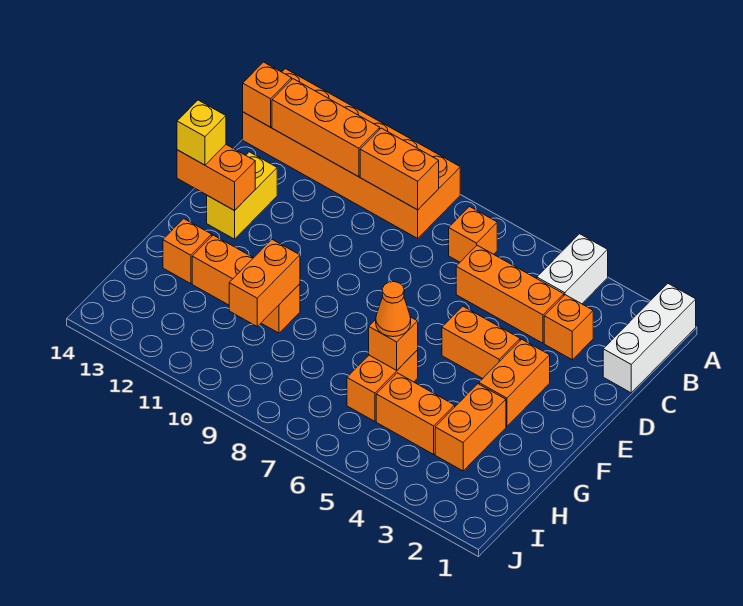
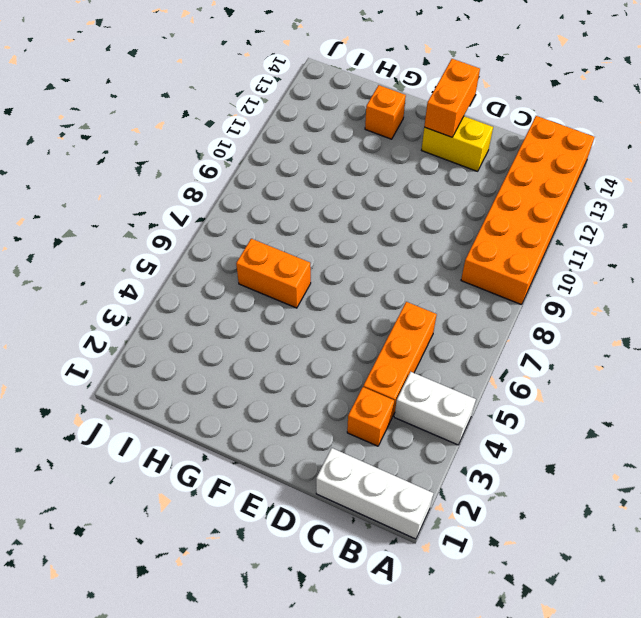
none -> orange 1x1 brick [449,207,497,262]
none -> orange 1x2 brick [479,339,550,427]
none -> orange 1x2 brick [442,306,520,379]

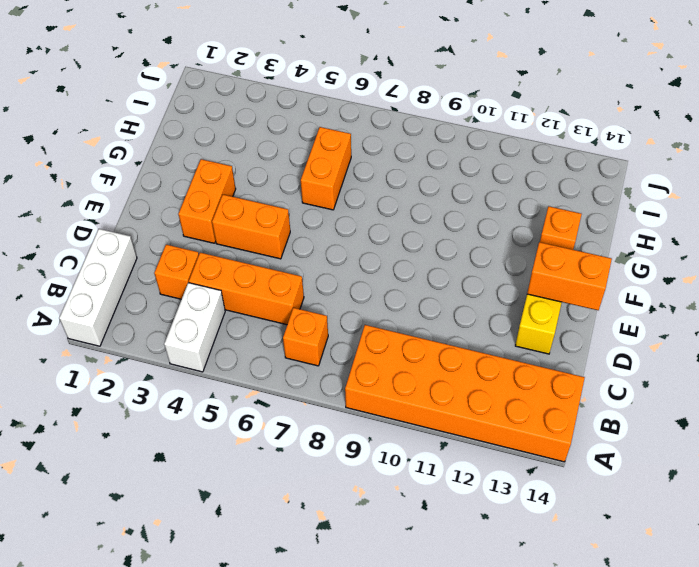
none -> orange 1x2 brick [435,384,506,471]
none -> orange 1x3 brick [192,235,300,333]
none -> orange 1x2 brick [376,373,455,454]

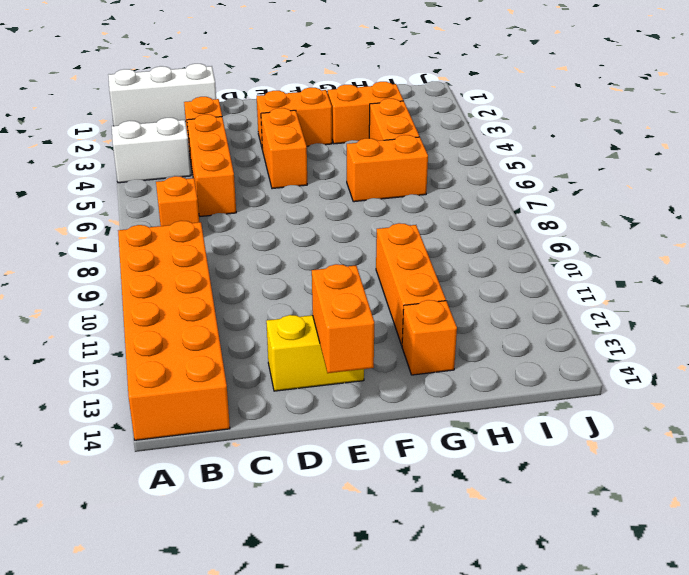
none -> orange 1x2 brick [360,128,439,210]
none -> orange 1x3 brick [272,79,380,177]
none -> orange 1x1 brick [243,62,292,127]

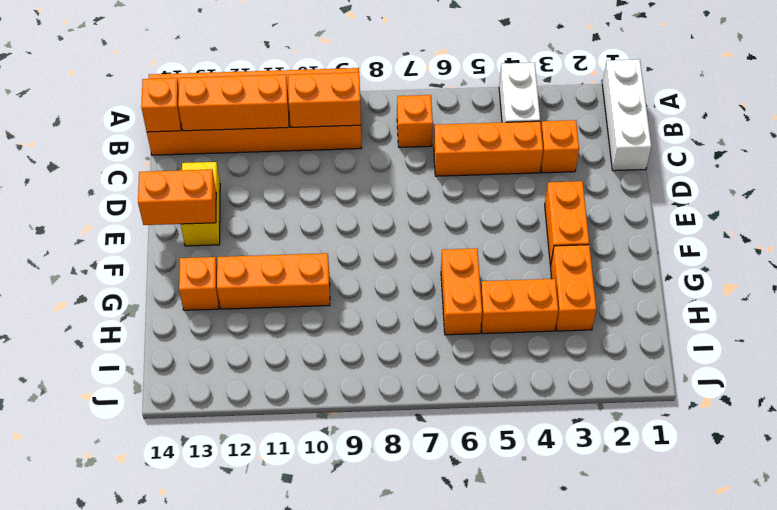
none -> orange 1x2 brick [442,306,520,379]
none -> orange 1x1 brick [369,317,418,370]
none -> orange 1x2 brick [229,240,300,326]

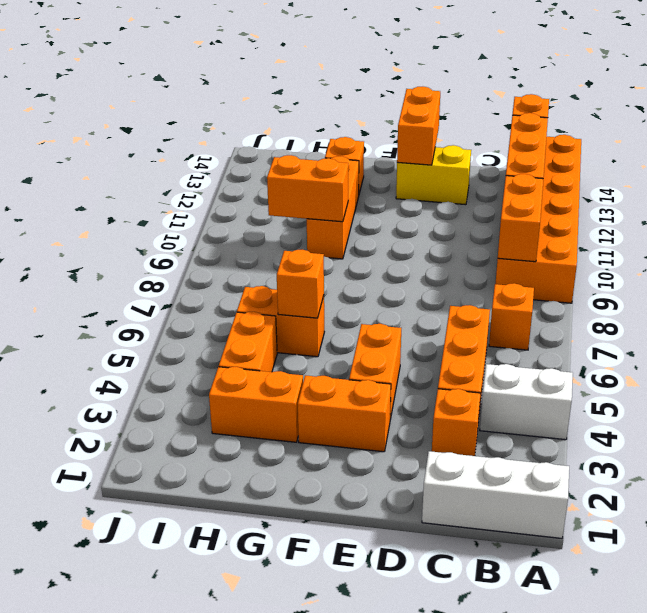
none -> yellow 1x1 brick [177,100,226,165]
none -> orange 1x1 cone [376,282,411,337]

